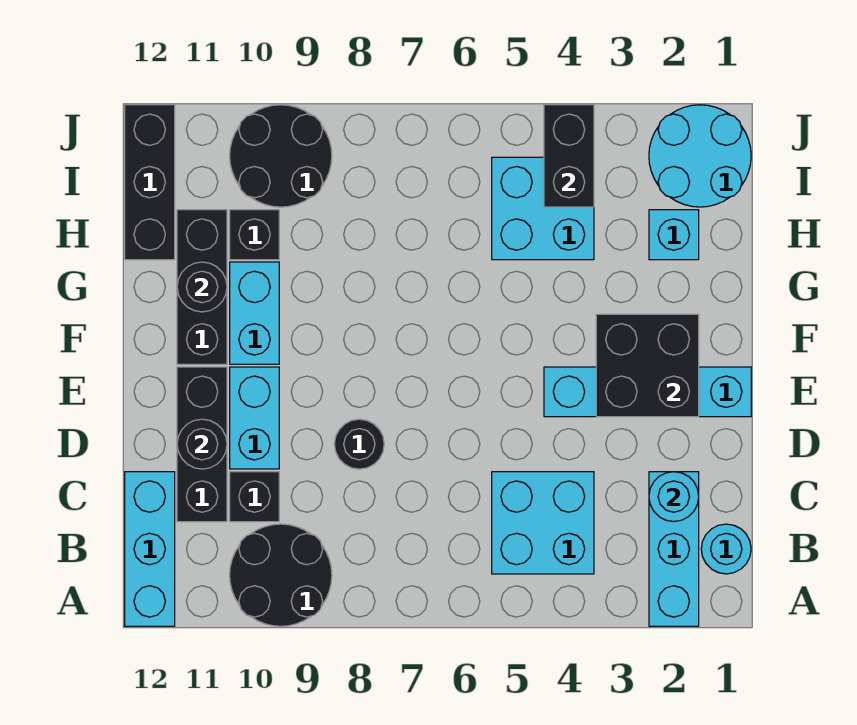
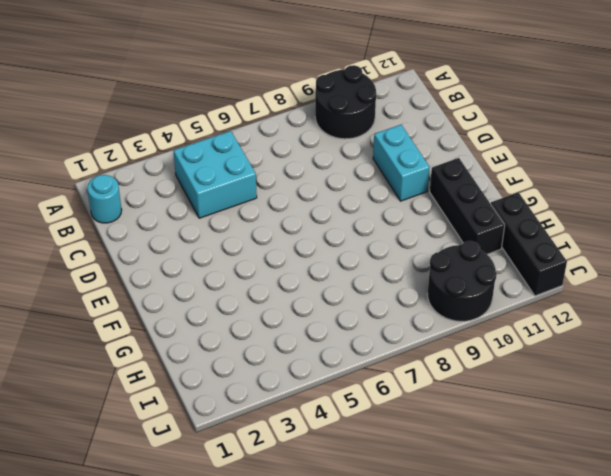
none -> cyan 1x3 brick [649,472,699,626]
none -> cyan 1x3 brick [125,472,175,626]
none -> black 1x1 brick [230,472,279,522]

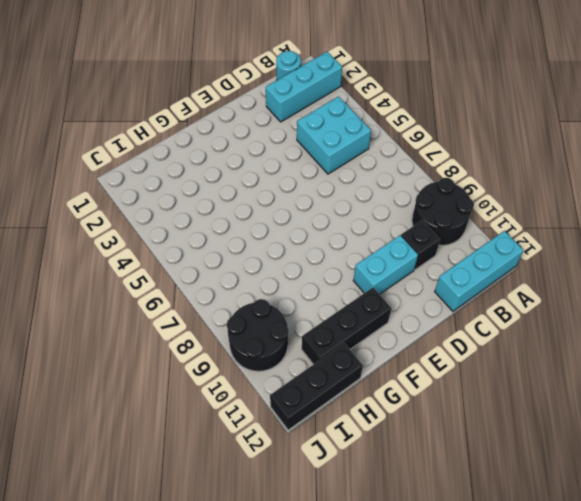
none -> black 1x3 brick [177,367,227,522]
none -> black 1x1 round brick [334,419,384,469]
none -> cyan 1x4 brick [544,367,751,417]

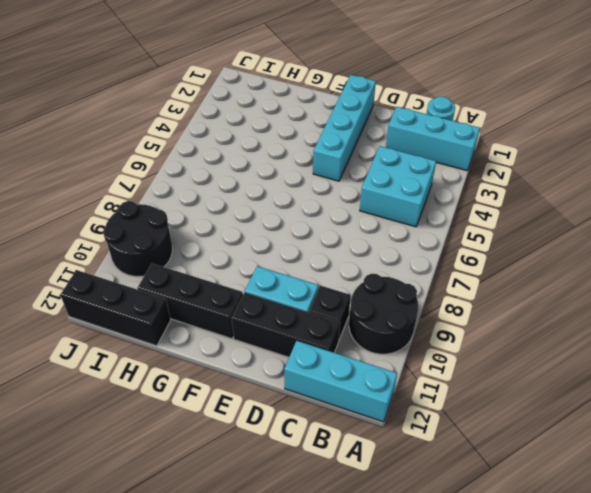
none -> black 1x1 round brick [334,419,384,469]
none -> cyan 1x2 brick [230,262,279,364]
none -> cyan 1x1 brick [649,210,699,260]

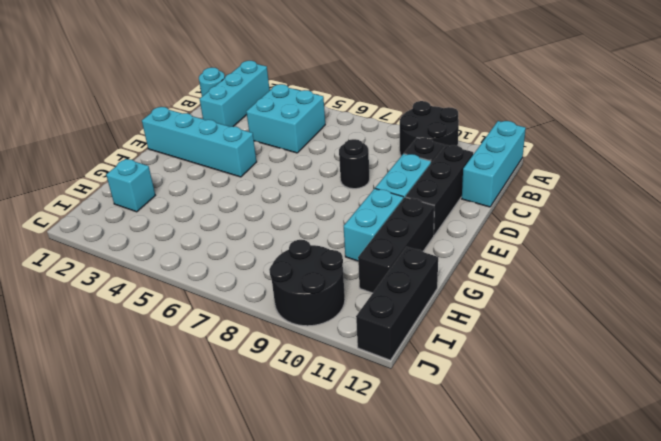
none -> cyan 2x2 brick [492,157,594,260]
none -> black 1x1 brick [230,210,279,260]
none -> cyan 2x2 round brick [649,105,751,207]

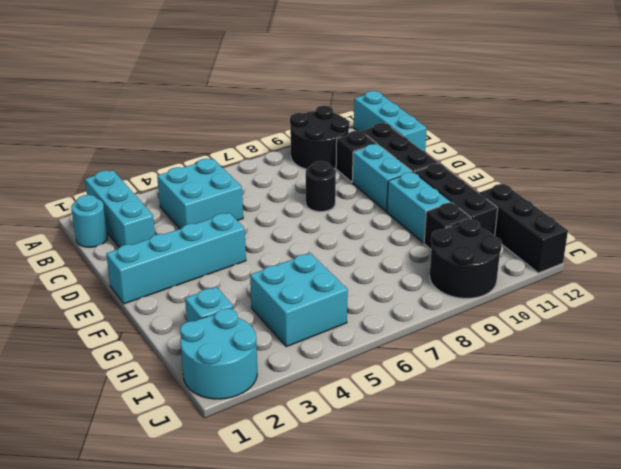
none -> cyan 1x1 round brick [649,472,699,522]
none -> black 1x1 round brick [177,419,227,469]
none -> black 2x2 brick [596,314,699,417]

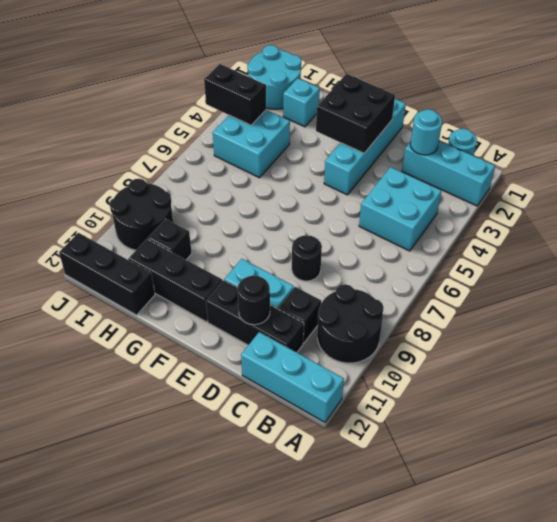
none -> cyan 1x2 brick [230,262,279,364]
none -> black 1x1 round brick [177,262,227,312]

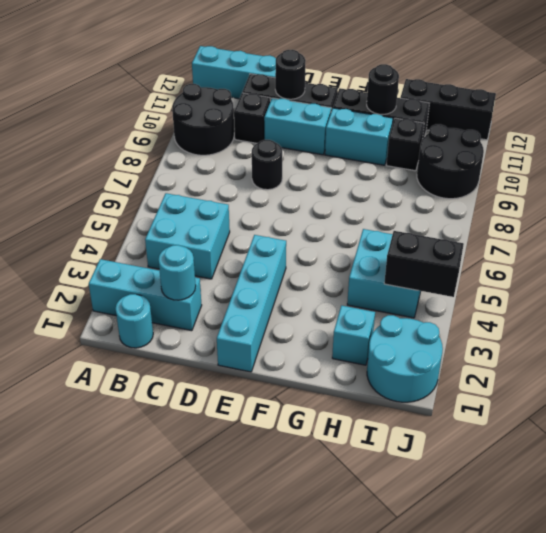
none -> black 2x2 brick [596,314,699,417]

